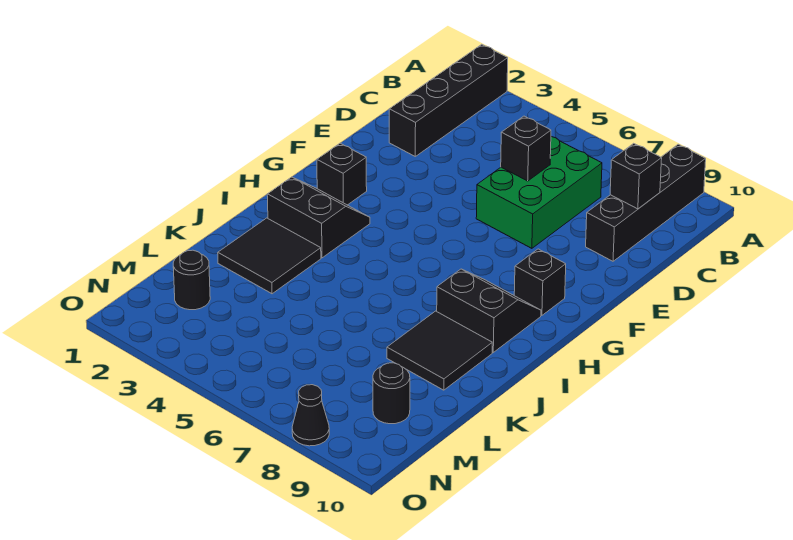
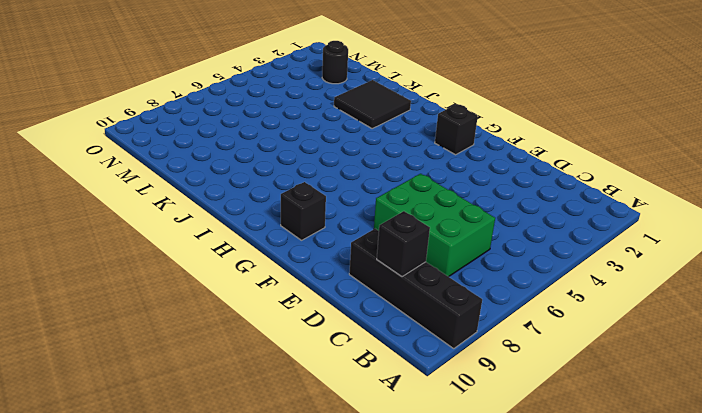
none -> black 1x4 brick [389,44,508,156]
none -> black 2x2 slope [267,177,370,258]
none -> black 2x2 slope [437,269,541,352]

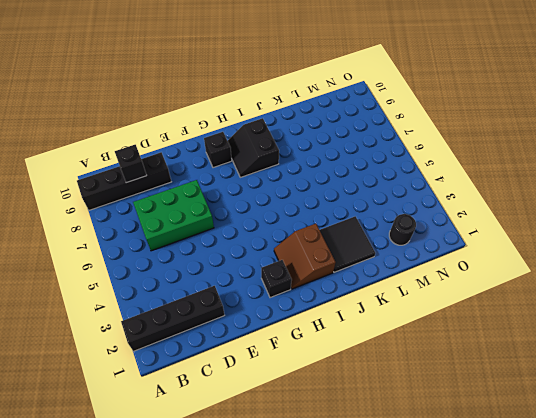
brown 2x2 slope [274,223,336,289] -> black 2x2 slope [267,177,370,258]
none -> black 2x2 tile [387,311,492,390]
none -> black 1x1 round brick [373,363,410,424]
none -> black 1x1 cone [292,385,329,446]

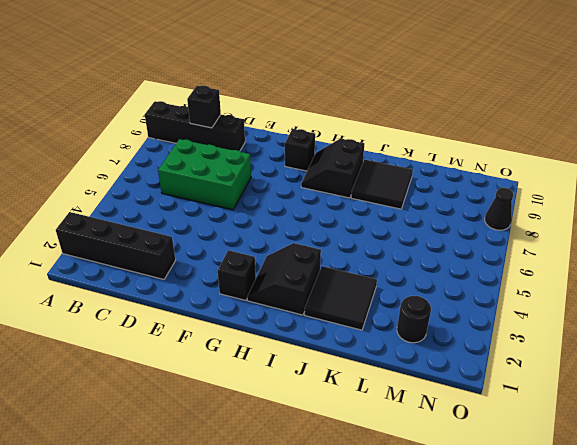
none -> black 1x1 round brick [373,363,410,424]
none -> black 1x1 brick [501,116,551,181]

